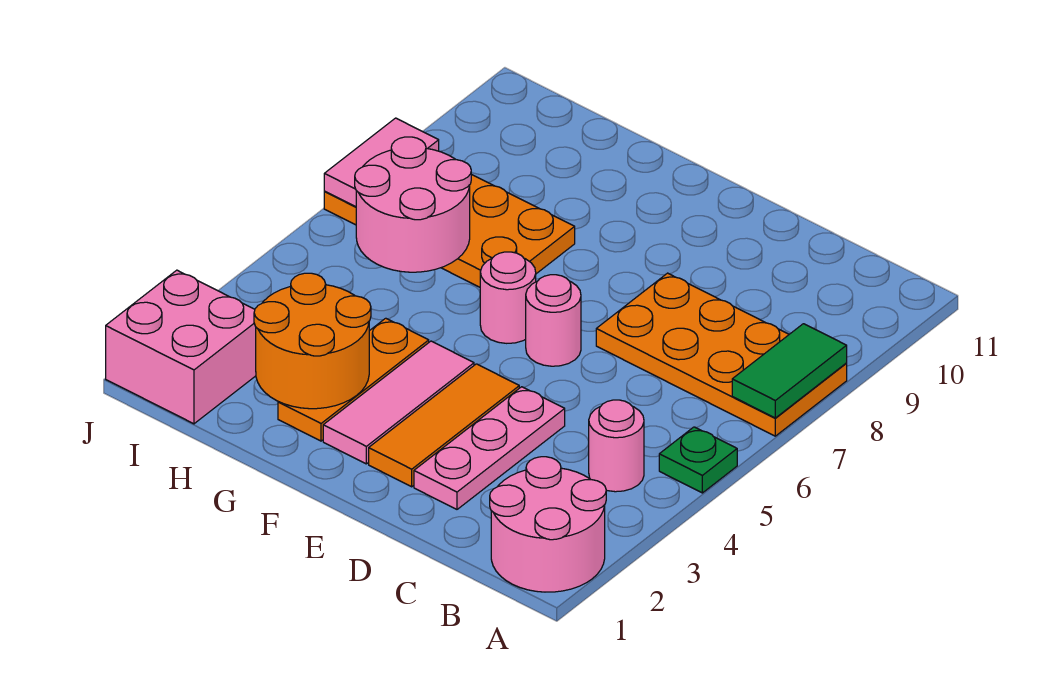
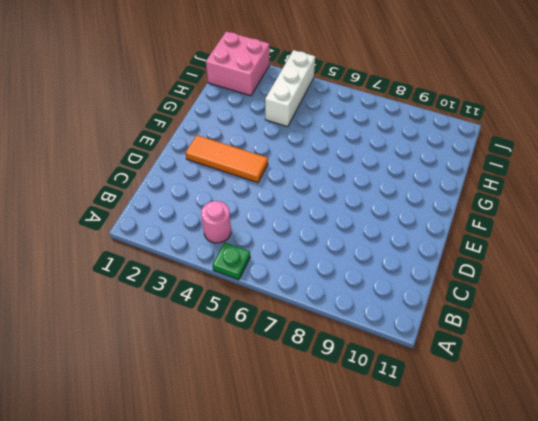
white 1x3 brick [265,50,315,127] -> none
none -> pink 2x2 round brick [490,457,606,592]
none -> orange 2x4 plate [596,273,847,436]
none -> pink 1x3 plate [414,387,565,509]

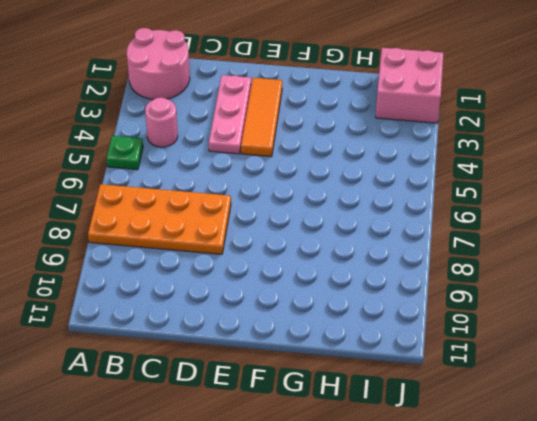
none -> pink 1x1 round brick [526,275,581,366]
none -> pink 1x3 tile [323,341,474,464]
none -> pink 1x1 round brick [480,252,536,343]

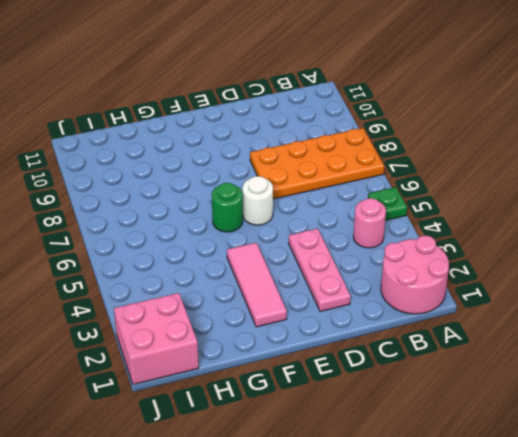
white 1x1 round brick [242,176,273,225] -> pink 1x1 round brick [526,275,581,366]
green 1x1 round brick [212,183,243,232] -> pink 1x1 round brick [480,252,536,343]
none -> orange 1x3 tile [369,364,519,487]
none -> orange 1x3 plate [278,318,429,441]
none -> orange 2x4 plate [324,174,575,287]

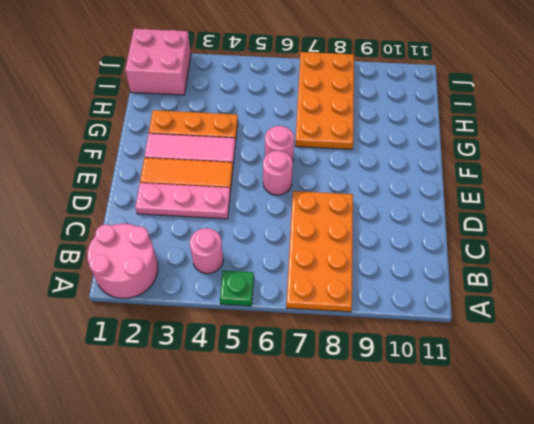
none -> green 1x2 tile [732,324,847,418]
none -> orange 2x2 round brick [254,273,371,409]
none -> pink 2x2 round brick [355,137,471,272]

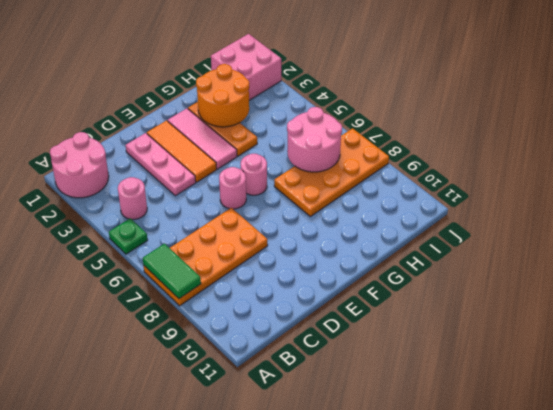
none -> pink 1x2 tile [324,118,439,207]

